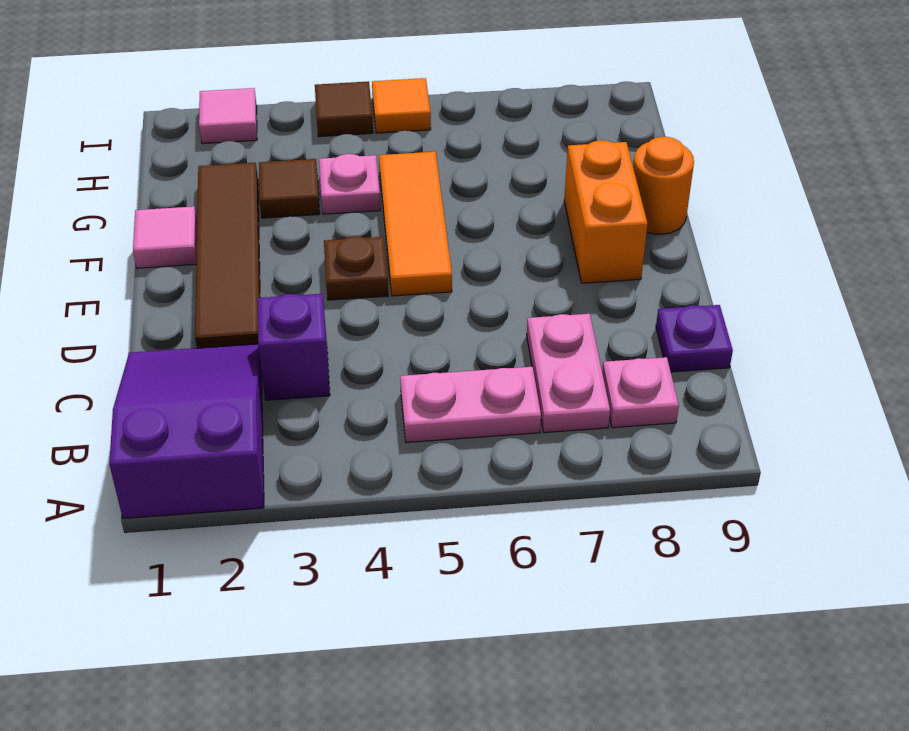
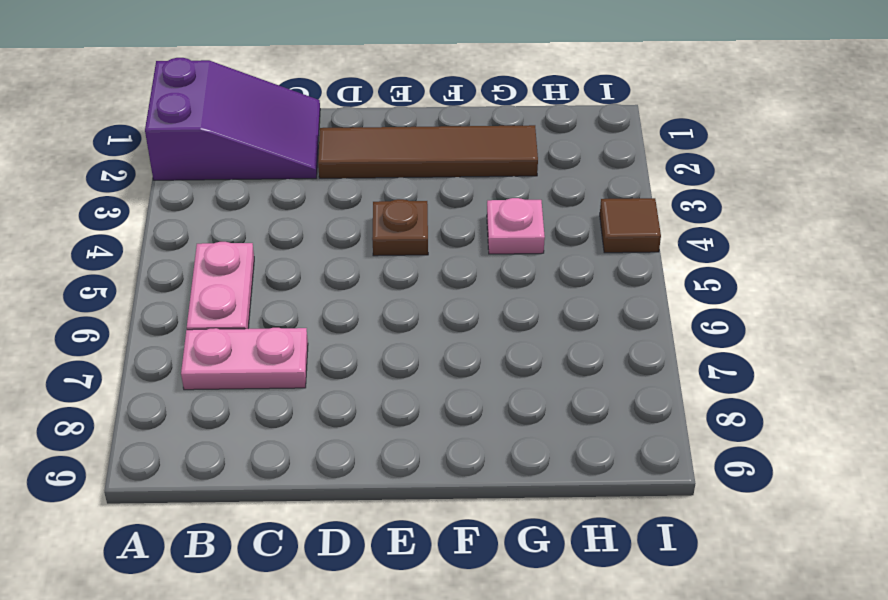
none -> pink 1x1 plate [602,357,679,428]
none -> purple 1x1 brick [257,294,330,400]
none -> purple 1x1 plate [656,305,733,372]

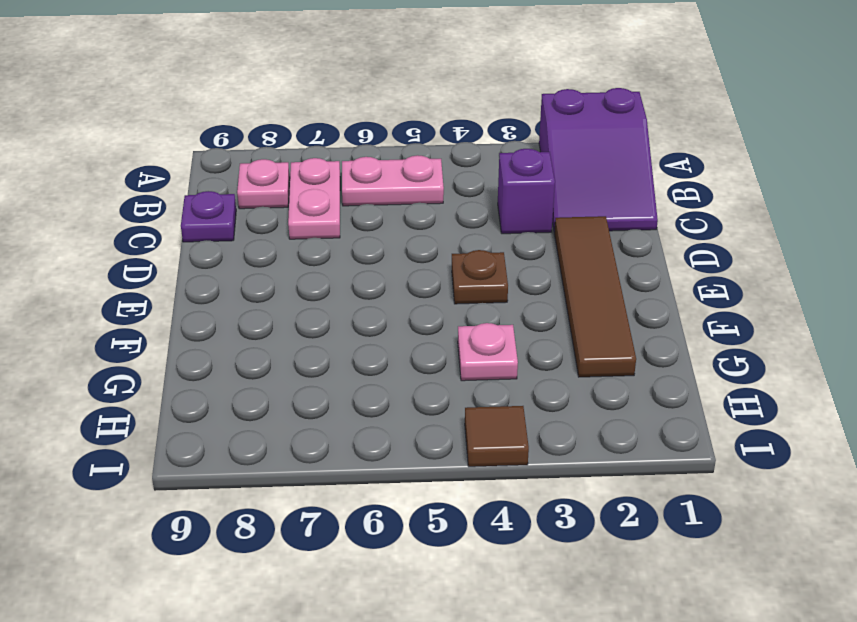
none -> orange 1x3 tile [379,152,452,296]
none -> orange 1x2 brick [564,140,648,283]
none -> pink 1x1 tile [133,206,197,268]

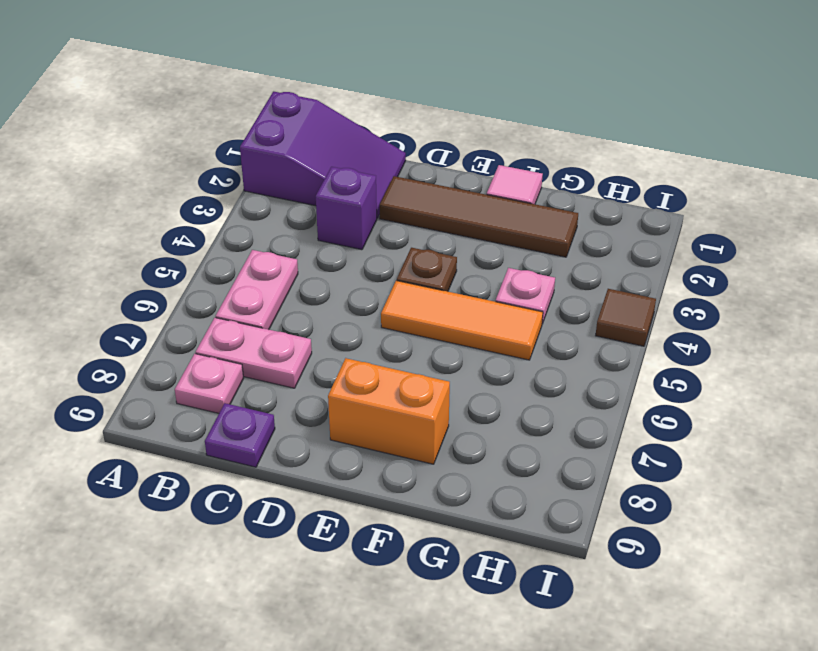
none -> orange 1x1 round brick [633,137,694,234]
none -> brown 1x1 tile [259,159,320,218]
none -> pink 1x1 tile [199,88,257,144]

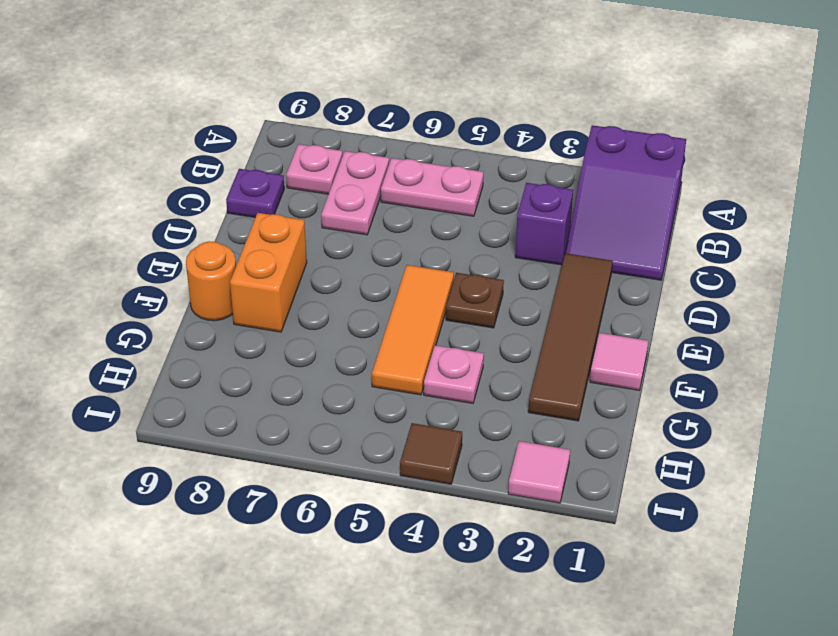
none -> brown 1x1 tile [259,159,320,218]
none -> orange 1x1 tile [372,78,431,133]

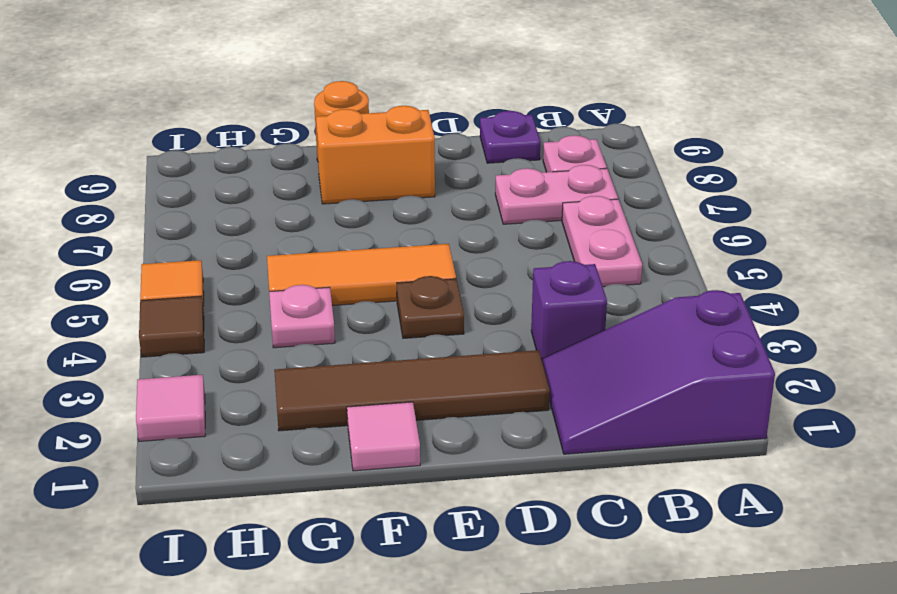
none -> brown 1x1 tile [259,159,320,218]

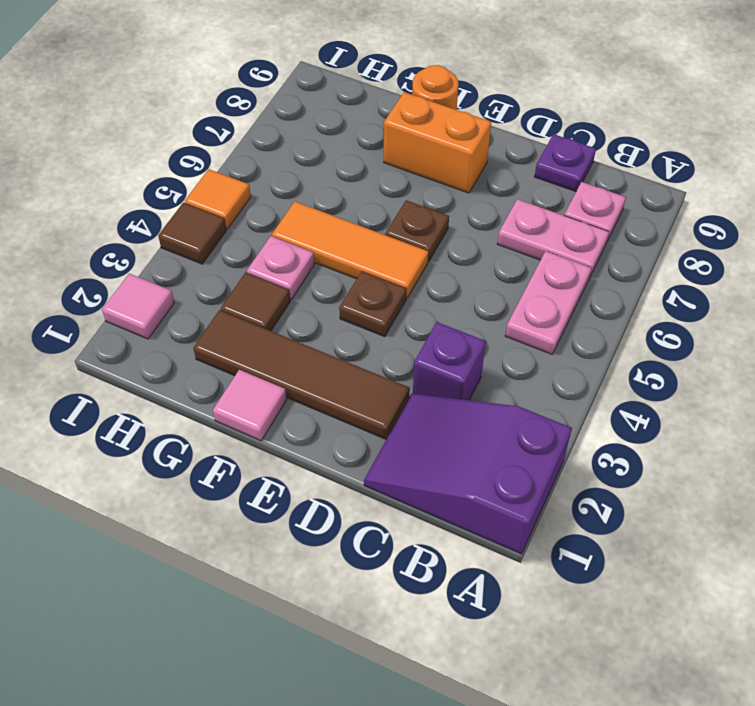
brown 1x1 plate [385,200,449,262] -> none

